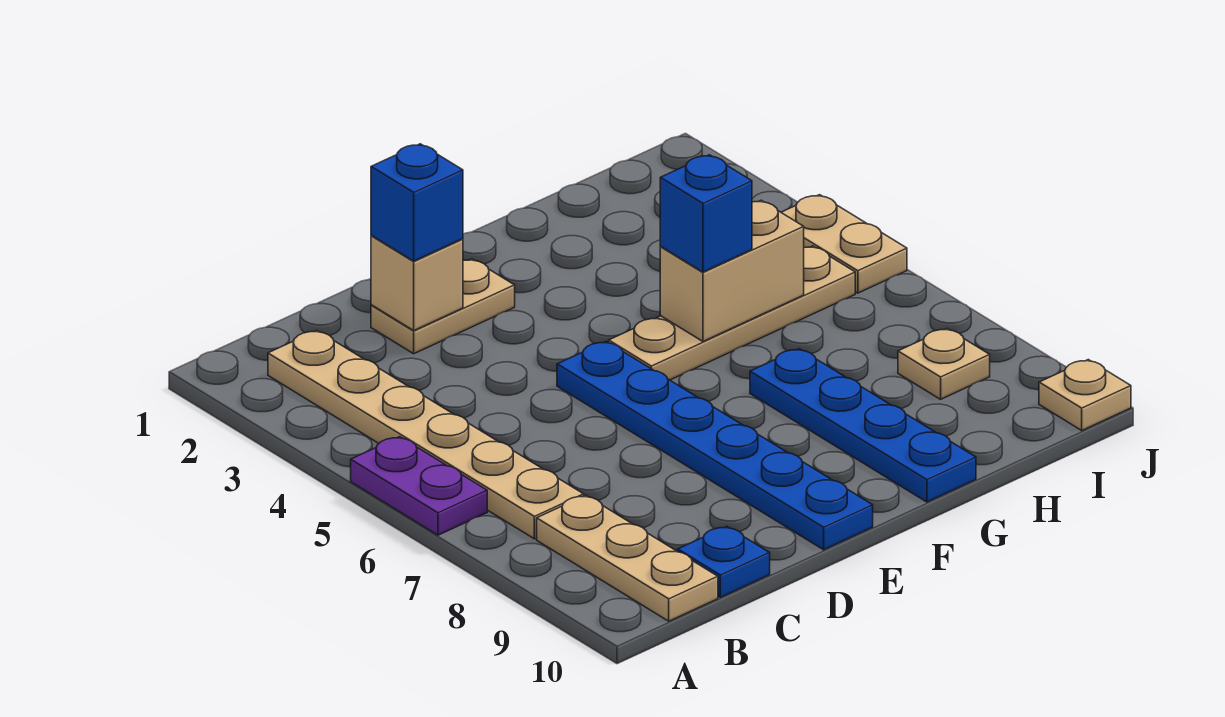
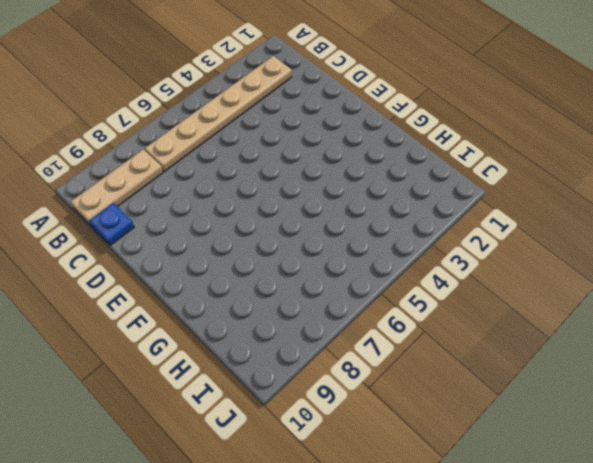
none -> purple 1x2 plate [351,437,487,535]
none -> tan 1x2 plate [371,259,515,354]
none -> blue 1x6 plate [557,341,873,550]

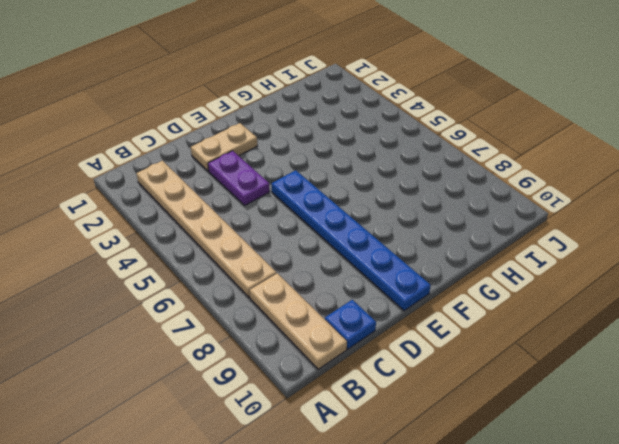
purple 1x2 plate [208,151,270,205] -> purple 1x2 plate moved to [351,437,487,535]
none -> tan 1x4 plate [609,246,855,380]
none -> blue 1x4 plate [750,349,976,502]
none -> tan 1x1 plate [898,329,990,399]

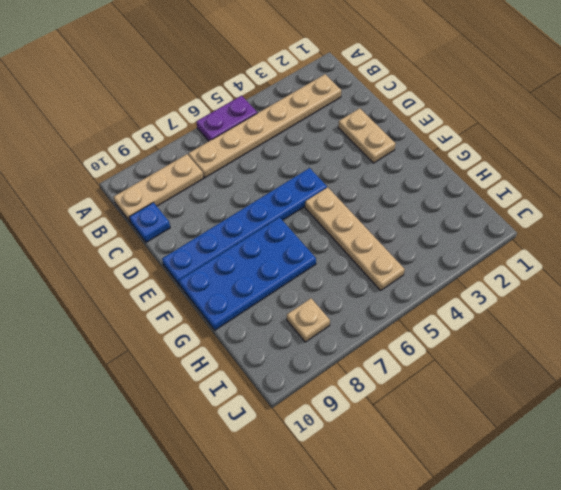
blue 2x4 plate [179,217,316,330] -> blue 1x4 plate [750,349,976,502]
none -> tan 1x2 plate [781,195,907,293]
none -> tan 1x1 plate [1039,360,1131,430]
none -> tan 1x1 brick [371,236,463,330]

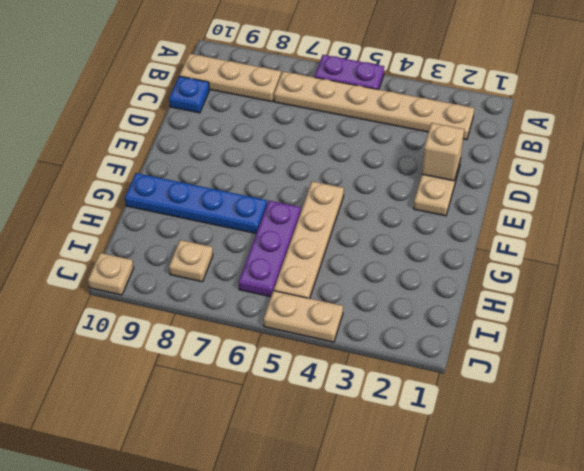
purple 1x3 plate [239,201,301,297] -> none
none -> blue 1x6 plate [557,341,873,550]
none -> tan 1x2 brick [660,200,804,341]
none -> blue 1x1 brick [371,144,463,261]

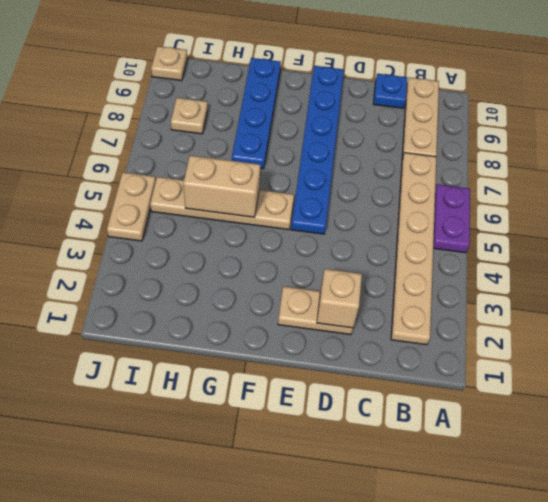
none -> blue 1x1 brick [371,144,463,261]
none -> blue 1x1 brick [660,155,752,272]

